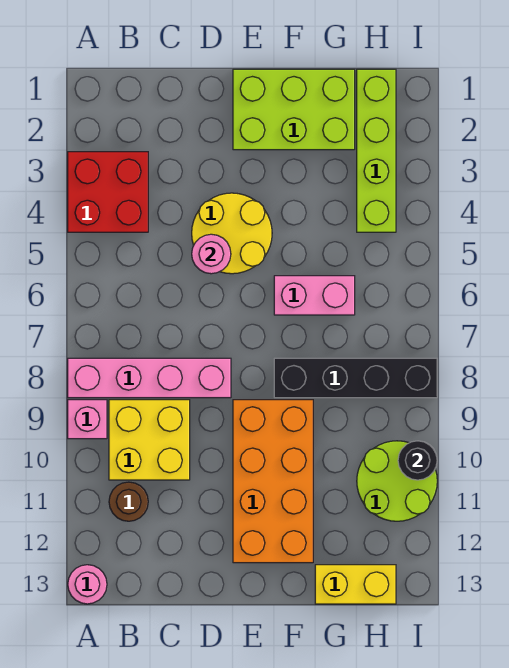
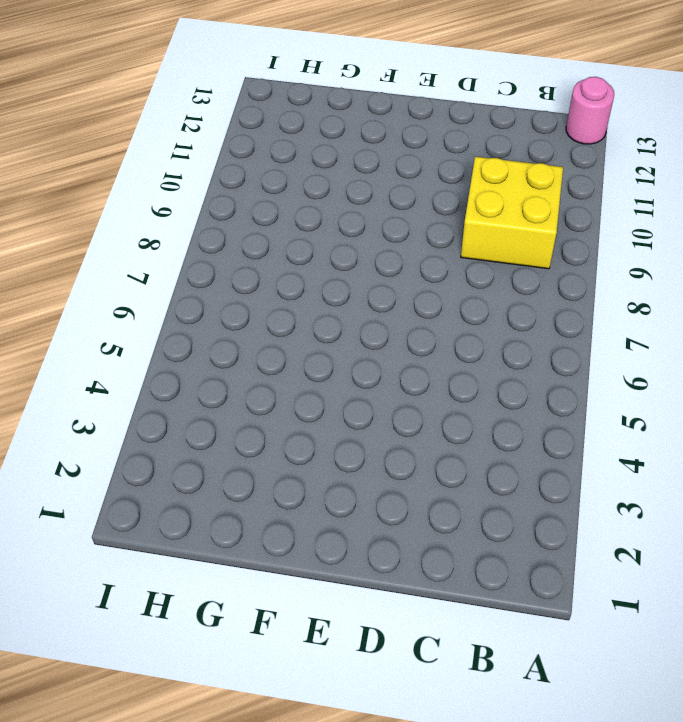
none -> red 2x2 brick [68,152,148,232]
none -> pink 1x4 brick [68,358,231,398]
none -> pink 1x1 brick [68,400,107,439]

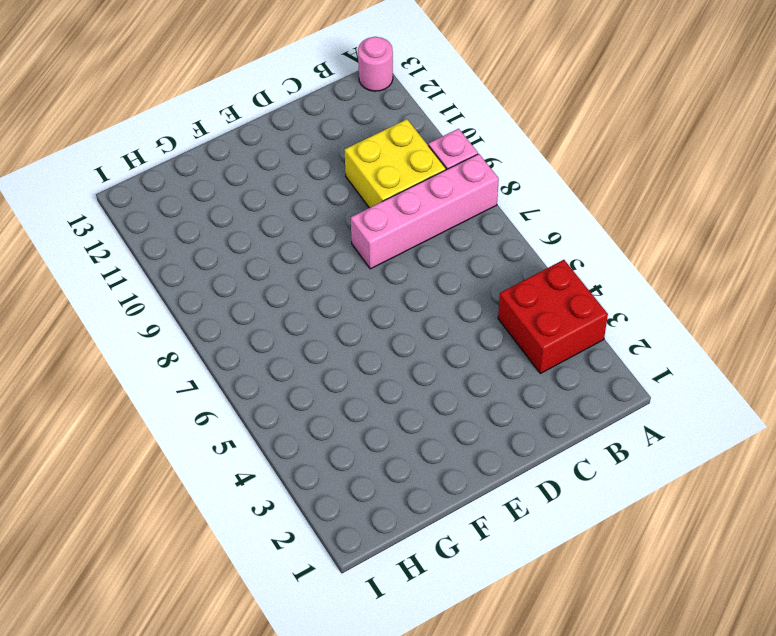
none -> brown 1x1 round brick [109,482,148,521]
none -> yellow 2x2 round brick [192,193,272,274]
none -> lime 2x3 brick [233,69,355,150]

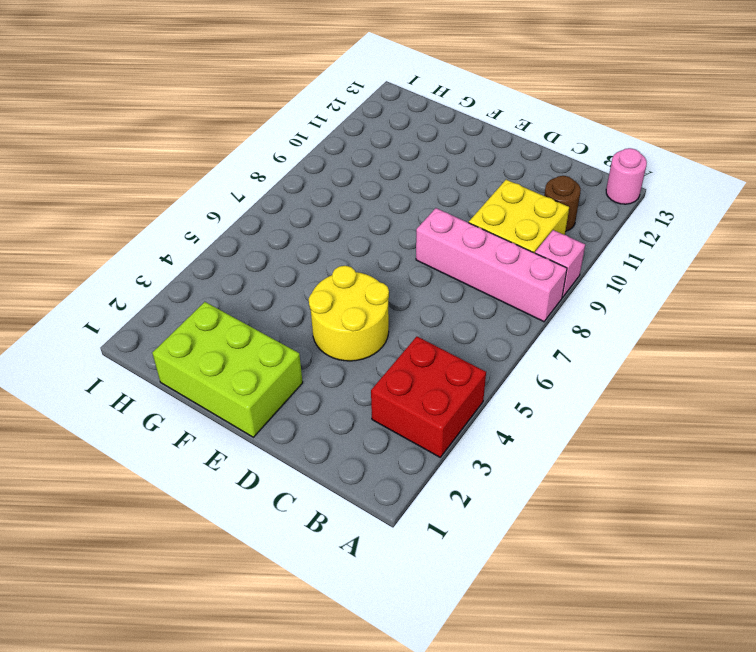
none -> orange 2x4 brick [233,400,313,563]
none -> pink 1x2 brick [274,276,355,315]
none -> black 1x4 brick [274,358,437,398]

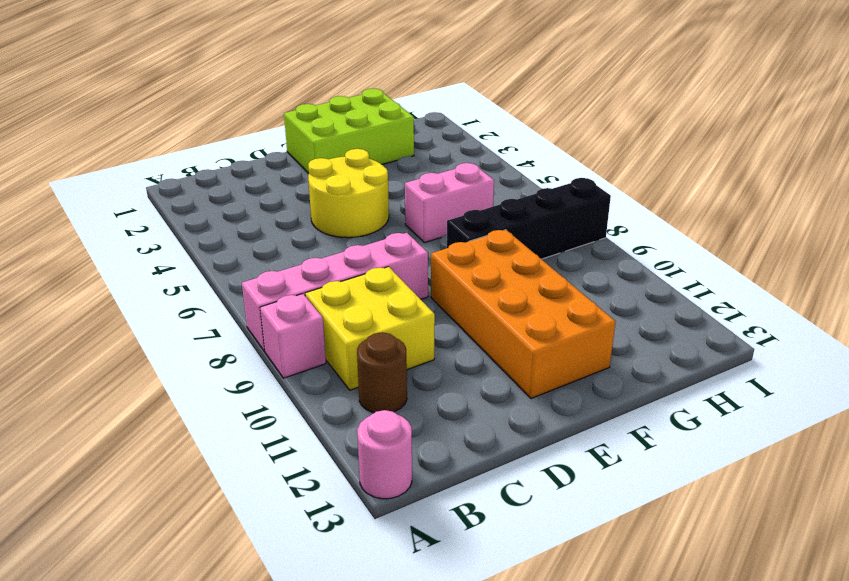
none -> red 2x2 brick [68,152,148,232]
none -> yellow 1x2 brick [315,565,396,604]
none -> lime 1x4 brick [357,69,396,232]

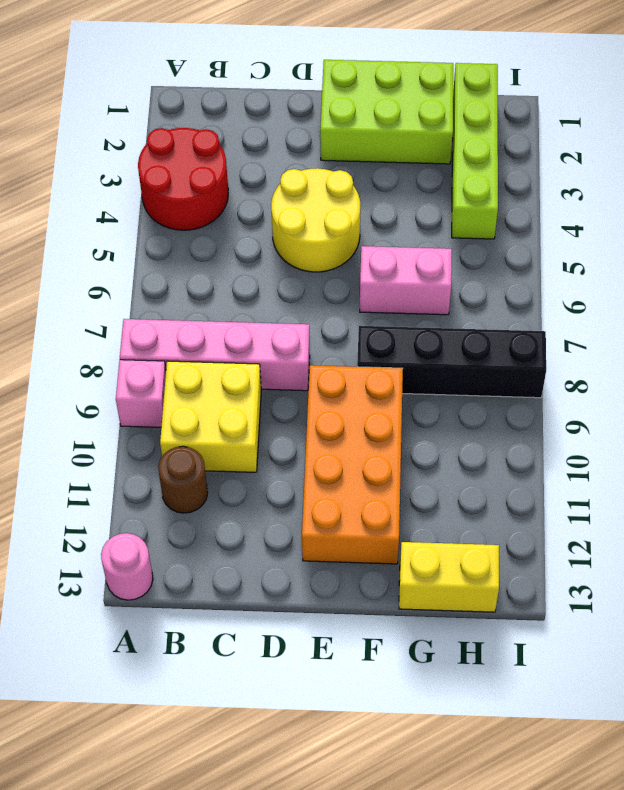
red 2x2 round brick [138,128,228,230] -> red 2x2 brick [68,152,148,232]
none -> lime 2x2 round brick [357,441,437,521]
none -> pink 1x1 round brick [192,234,231,274]
none -> black 1x1 round brick [398,441,437,480]

